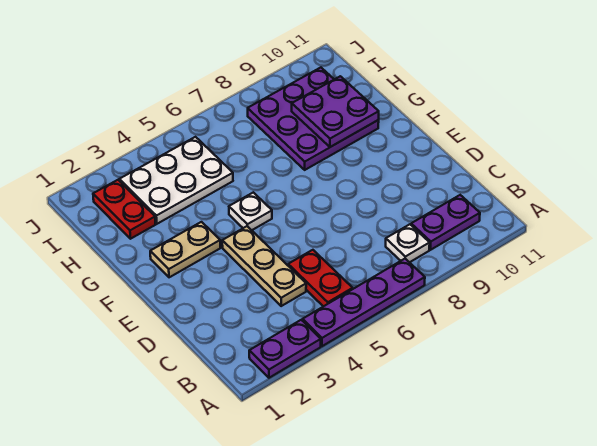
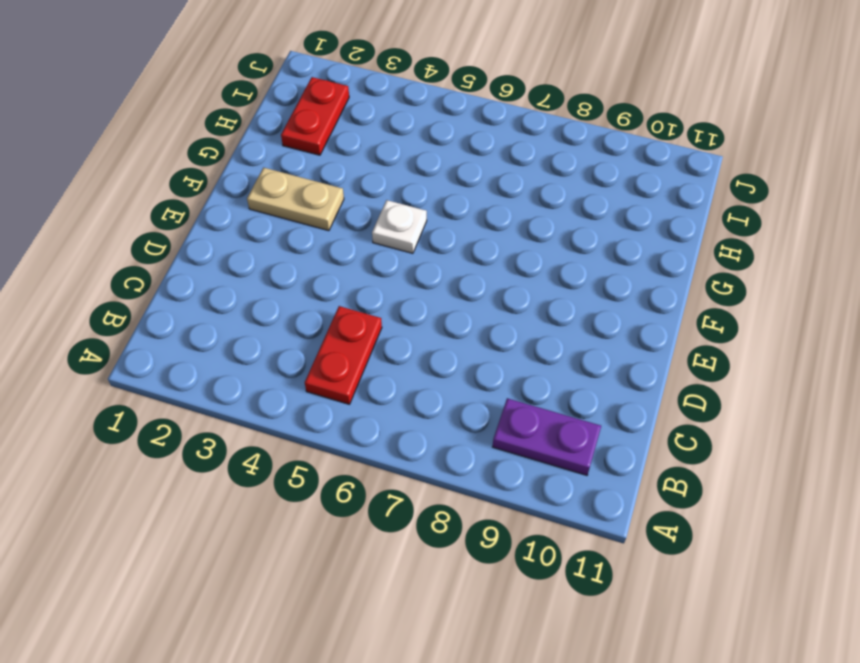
none -> purple 1x2 plate [249,320,321,378]
none -> purple 1x4 plate [303,259,425,346]
none -> white 1x1 plate [386,224,430,262]

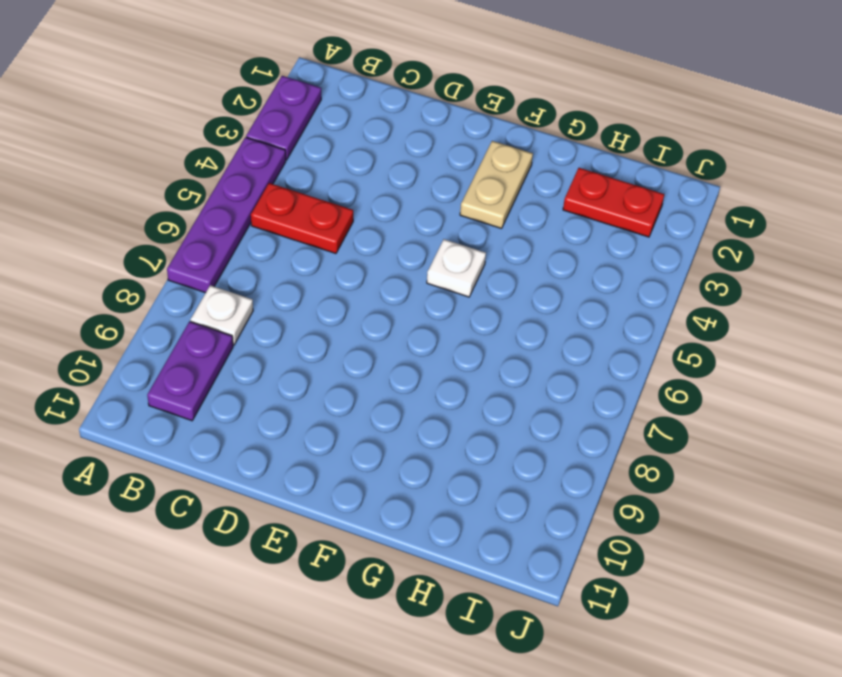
none -> tan 1x3 plate [222,226,306,306]
none -> purple 3x3 plate [248,68,379,170]
none -> white 2x3 plate [119,137,233,224]

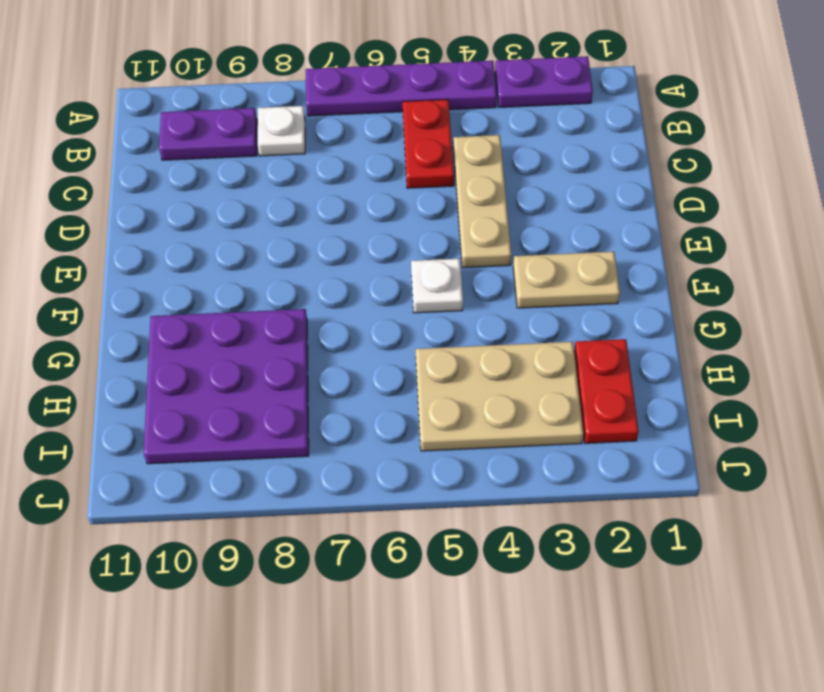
tan 2x3 plate [416,342,583,451] -> white 2x3 plate [119,137,233,224]
none -> purple 2x2 plate [292,76,379,147]

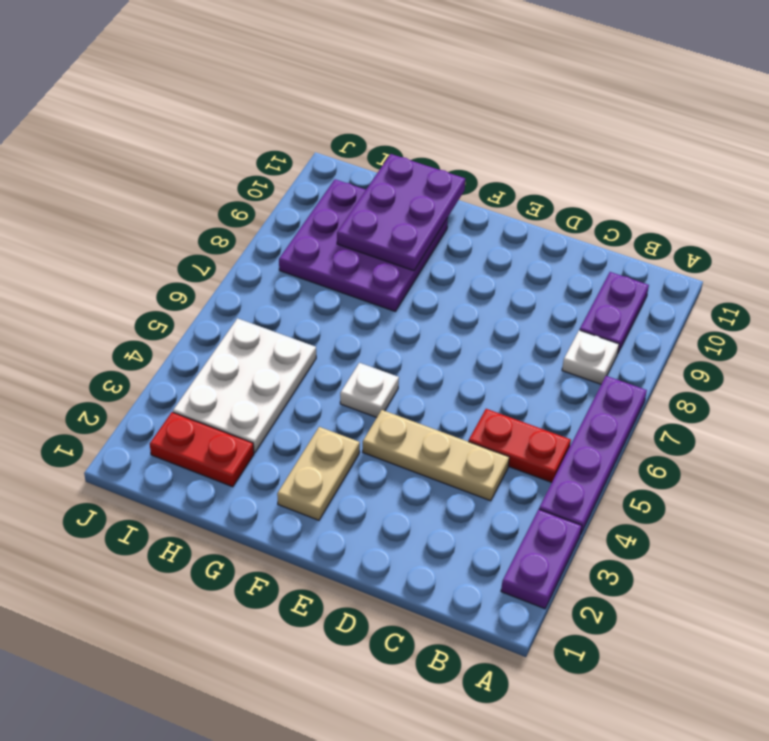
purple 2x3 plate [337,154,465,271] -> purple 2x2 plate [292,76,379,147]

